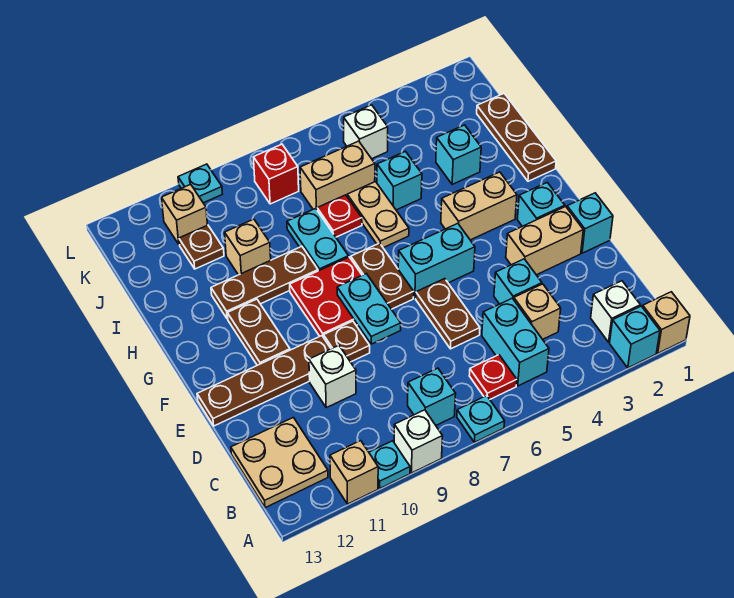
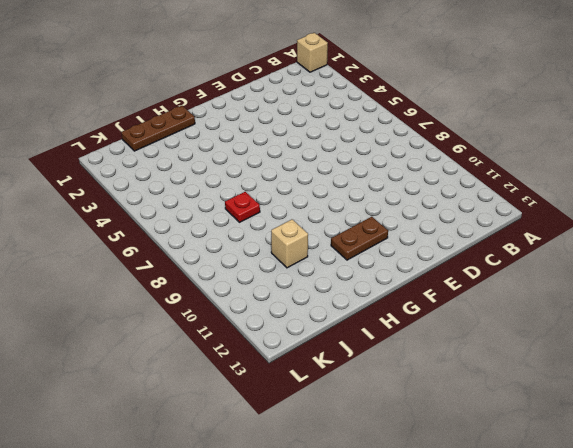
none -> cyan 1x1 brick [610,306,660,368]
none -> cyan 1x1 plate [457,396,505,442]
none -> white 1x1 brick [394,410,442,473]
none -> cyan 1x1 plate [369,441,410,488]

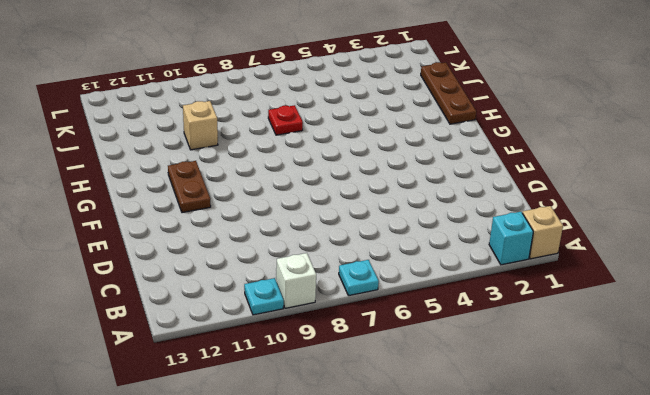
none -> tan 1x1 brick [330,441,378,504]
none -> white 1x1 brick [591,281,640,342]
none -> cyan 1x2 brick [482,298,549,386]
none -> red 1x1 plate [469,355,517,399]

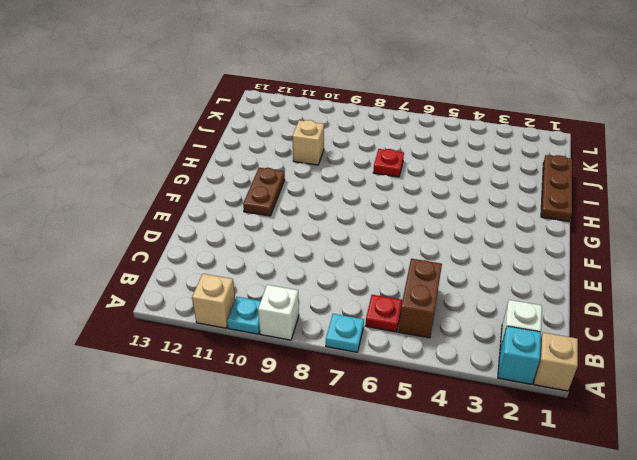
brown 1x2 brick [399,259,442,338] -> cyan 1x2 brick [482,298,549,386]
none -> cyan 1x1 brick [408,368,456,425]
none -> tan 2x2 plate [231,417,328,508]
none -> tan 1x1 brick [514,284,561,339]
none -> cyan 1x1 brick [494,259,542,304]

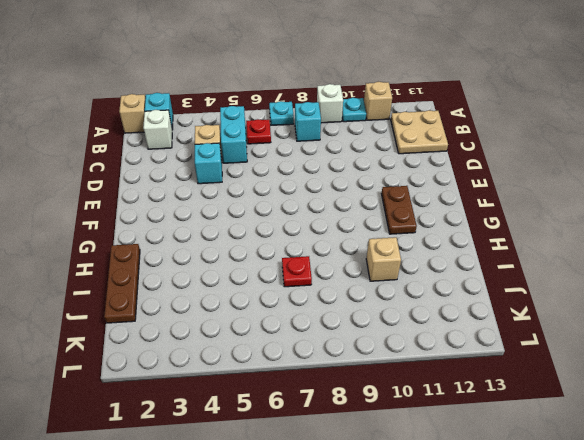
none -> brown 1x2 plate [416,279,480,349]
none -> white 1x1 brick [309,345,356,408]
none -> cyan 1x1 brick [567,193,613,253]
none -> tan 1x2 brick [506,207,583,275]

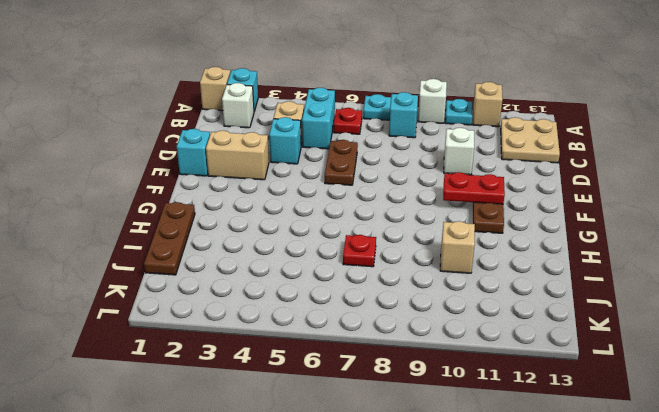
red 1x2 plate [443,172,505,204] -> none
none -> brown 1x1 plate [324,321,370,362]
none -> brown 1x4 plate [197,336,331,426]
none -> cyan 1x1 brick [517,182,565,226]
none -> cyan 1x2 brick [398,224,475,298]

